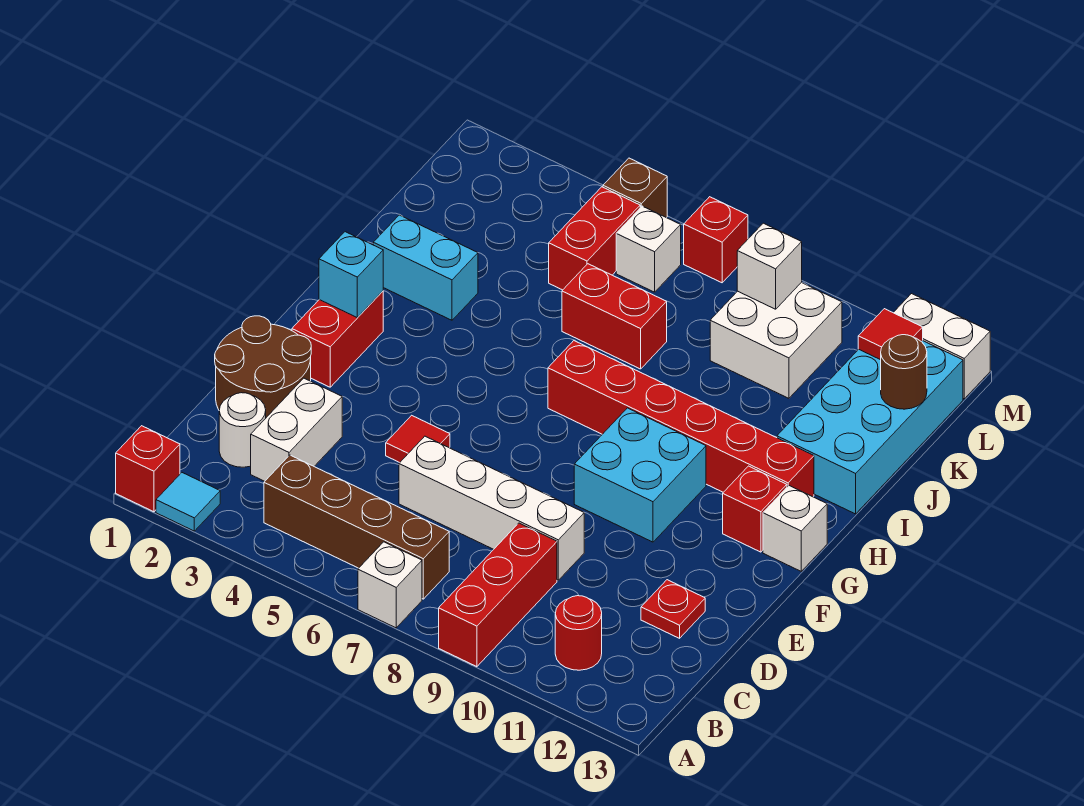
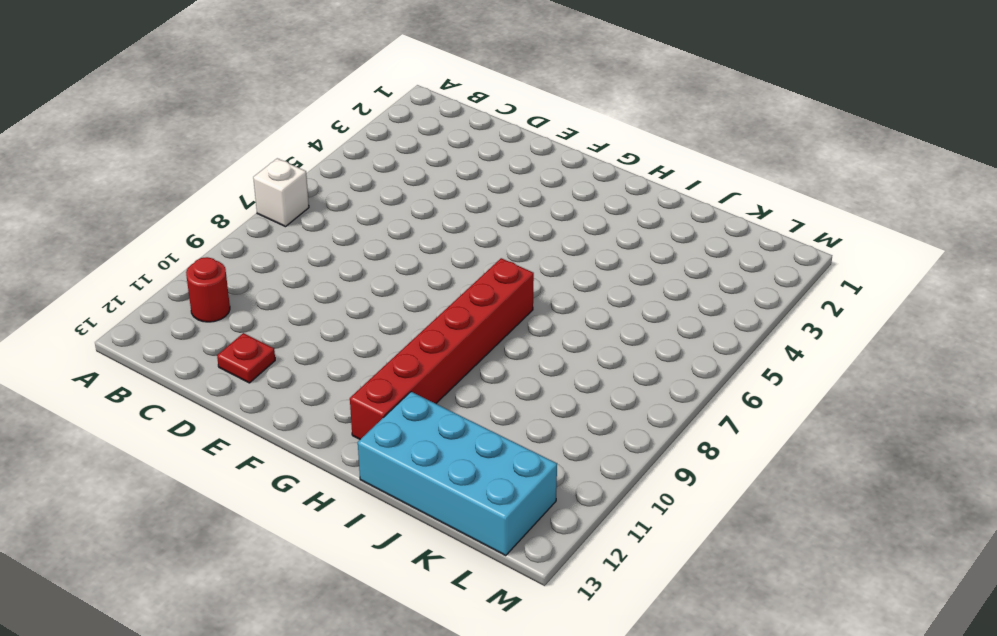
none -> red 1x1 brick [116,426,180,512]
none -> cyan 1x1 tile [156,473,220,531]
none -> red 1x3 brick [439,523,557,667]
none -> brown 1x4 brick [264,455,449,599]

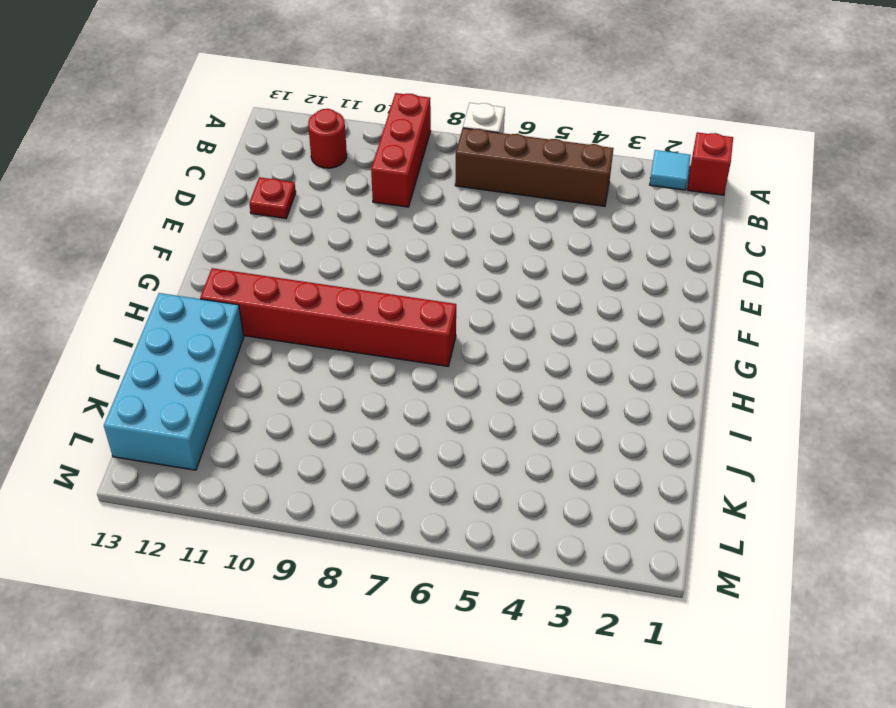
none -> white 1x1 round brick [219,393,266,467]
none -> white 1x2 brick [251,378,342,481]
none -> brown 2x2 round brick [215,316,311,417]
none -> white 1x4 brick [399,436,584,580]

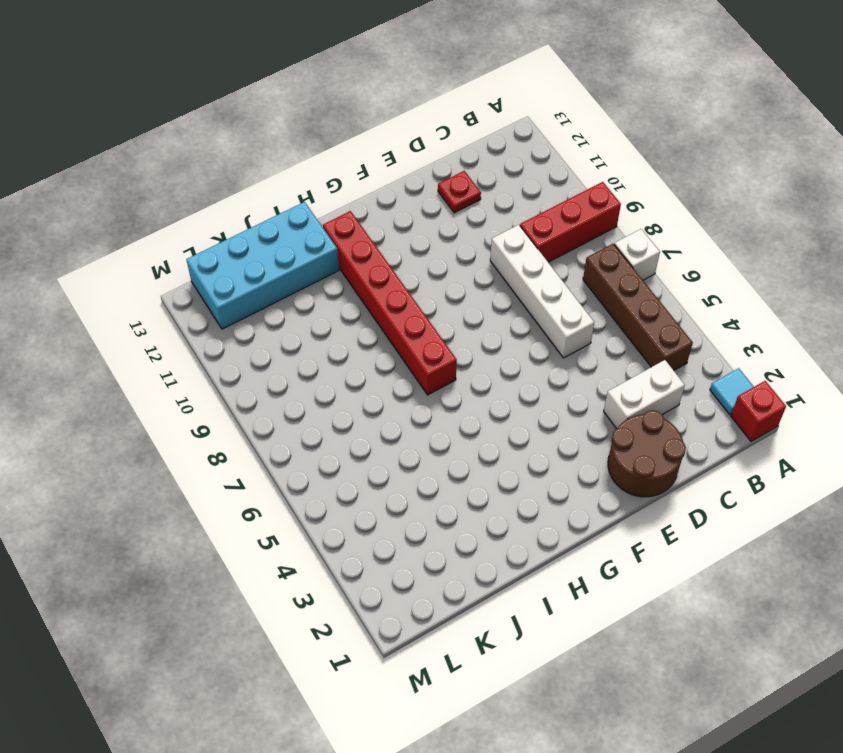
none -> red 1x1 round brick [555,596,602,670]
none -> white 1x1 round brick [219,393,266,467]
none -> red 1x1 tile [386,415,450,463]
none -> red 1x2 brick [292,291,383,387]

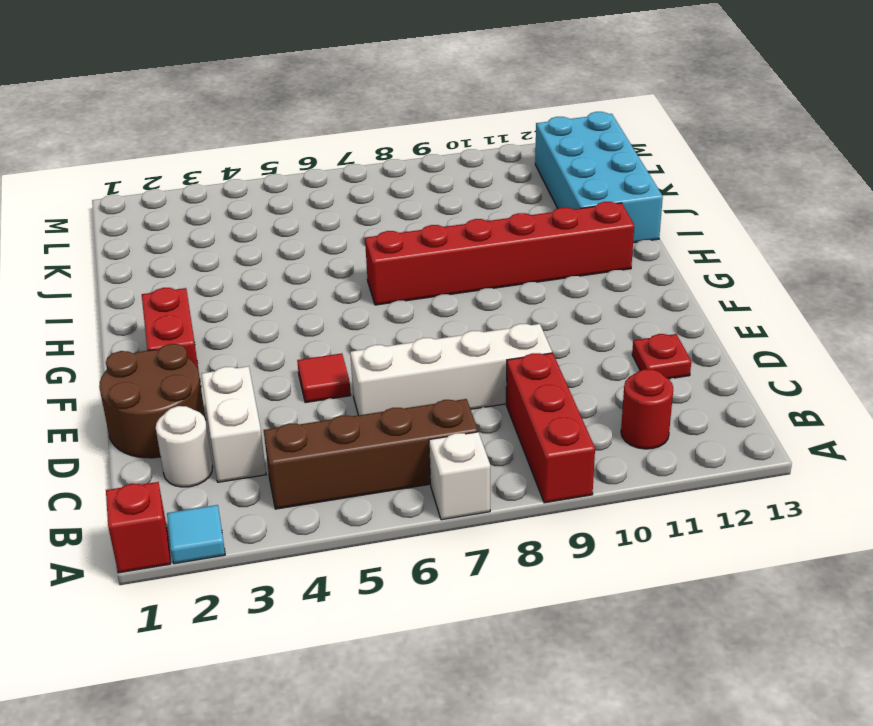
none -> cyan 2x2 brick [574,408,706,542]
none -> red 1x1 brick [723,466,787,552]
none -> white 1x1 brick [763,486,827,571]
none -> cyan 1x2 brick [373,215,478,320]

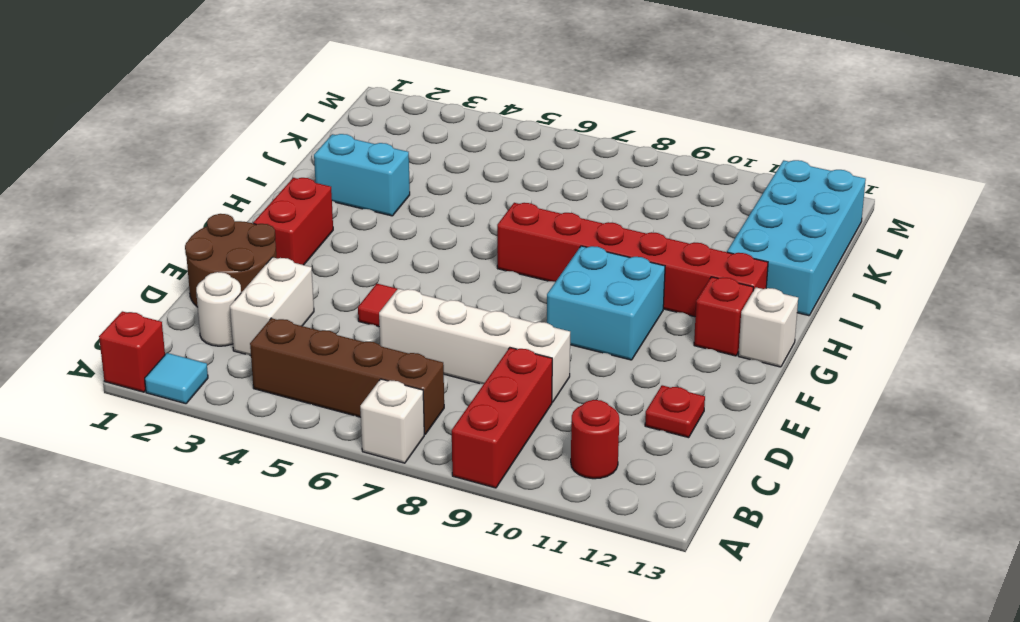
none -> red 1x2 brick [562,264,667,369]
none -> red 1x2 brick [549,187,640,290]
none -> white 2x2 brick [710,282,842,398]
none -> white 1x1 brick [616,206,681,292]

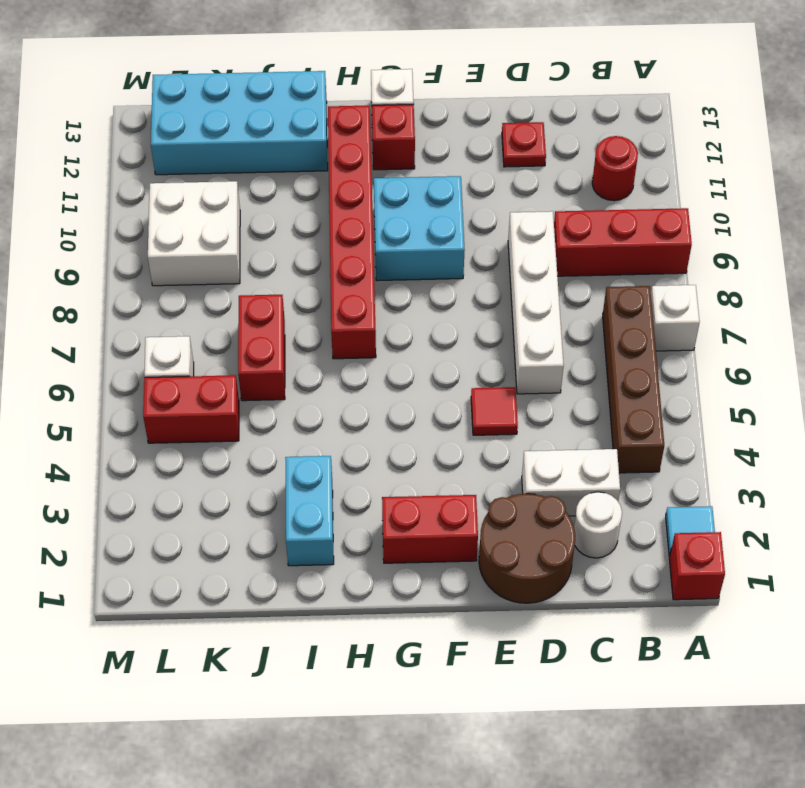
none -> brown 1x1 brick [603,158,667,218]
none -> red 1x1 brick [684,197,748,283]
none -> white 1x2 brick [893,294,990,399]
none -> cyan 1x1 brick [319,232,383,318]

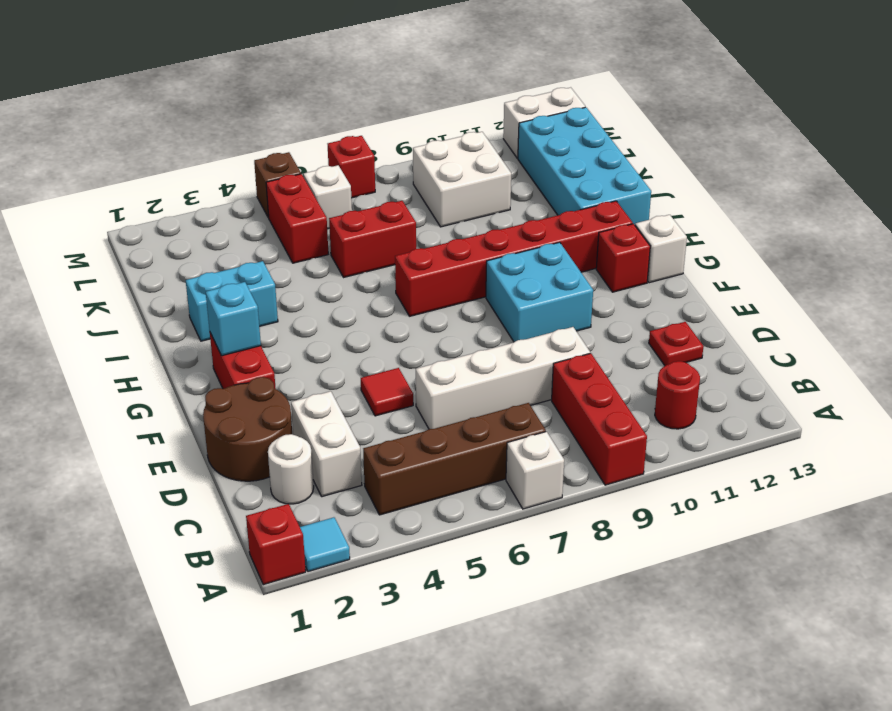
none -> brown 1x1 round brick [881,335,927,409]
none -> white 1x1 brick [737,223,802,309]
none -> red 1x1 tile [858,309,923,360]

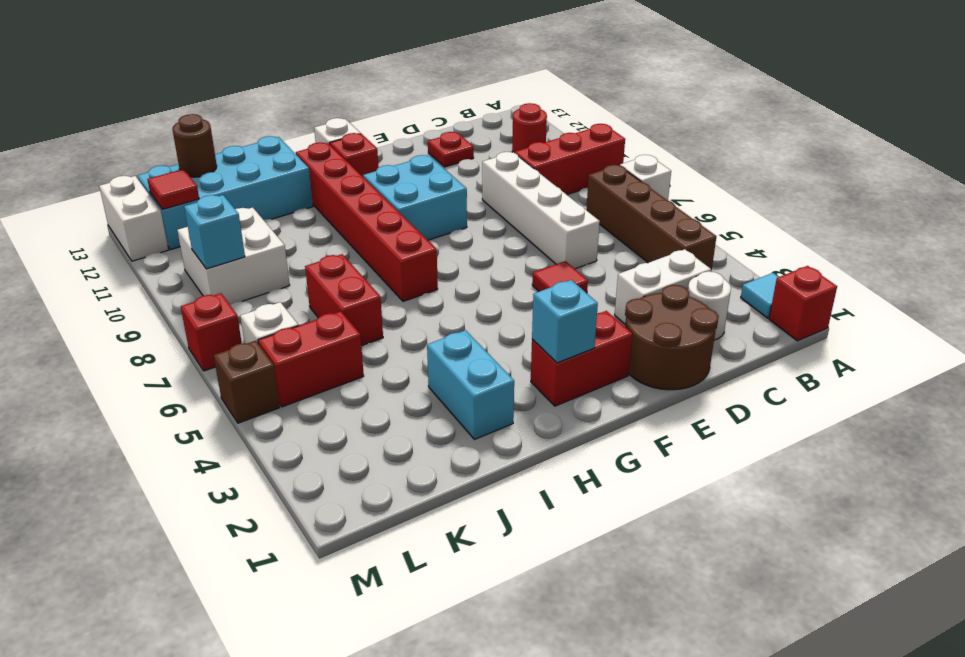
cyan 1x1 brick [184,195,245,269] -> white 1x1 brick [737,223,802,309]

